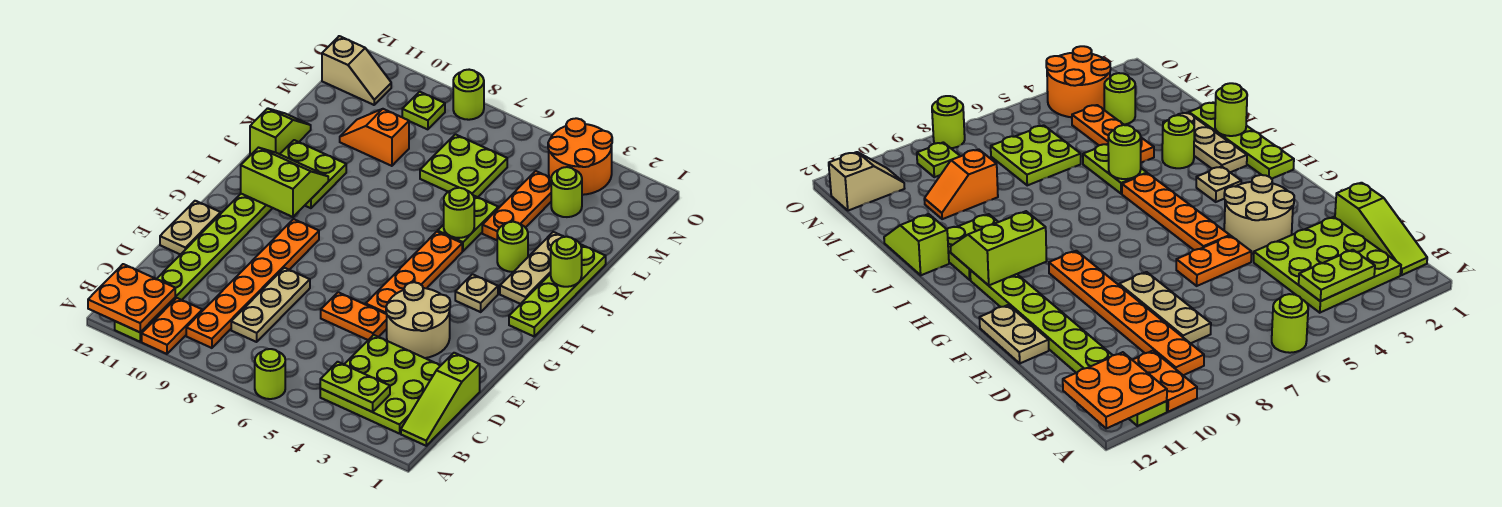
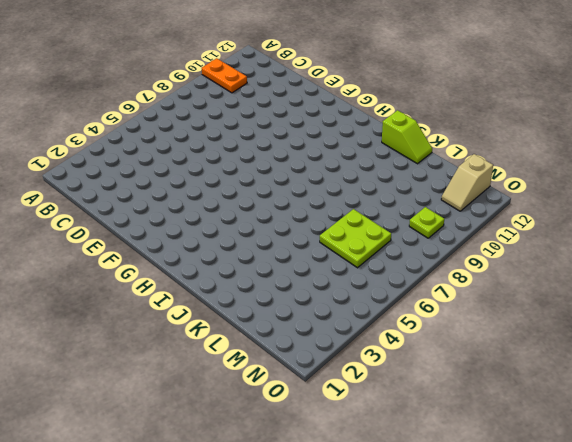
none -> lime 1x1 round brick [255,349,285,399]
none -> lime 1x8 plate [115,194,272,342]
none -> lime 1x3 slope [401,353,480,446]
none -> lime 3x3 plate [320,335,441,434]

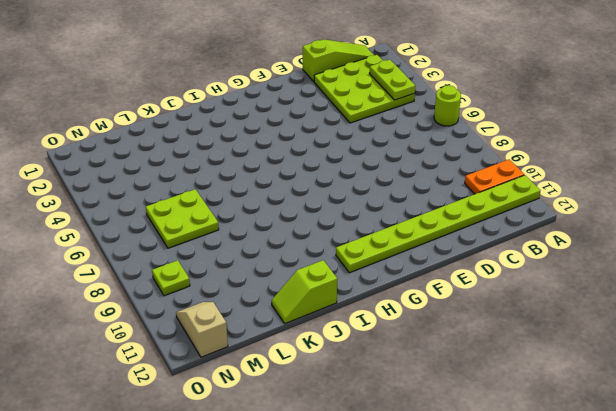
none -> orange 1x6 plate [186,219,319,348]
none -> tan 1x3 plate [231,268,310,342]
none -> tan 2x2 round brick [386,282,450,358]
none -> orange 1x2 plate [321,292,387,340]

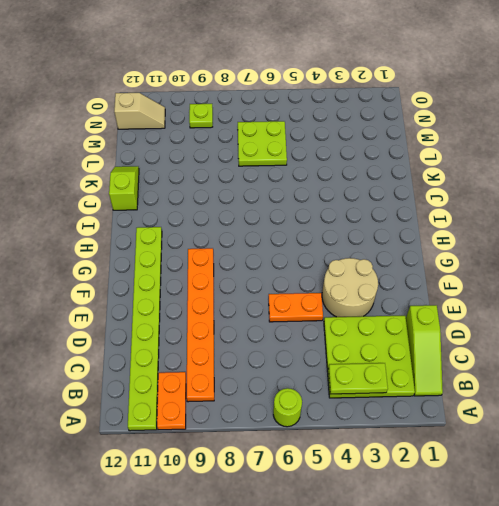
none -> tan 1x3 plate [231,268,310,342]
none -> tan 1x2 plate [160,201,221,255]
none -> orange 1x4 plate [366,232,462,314]
none -> lime 1x4 plate [509,245,606,336]

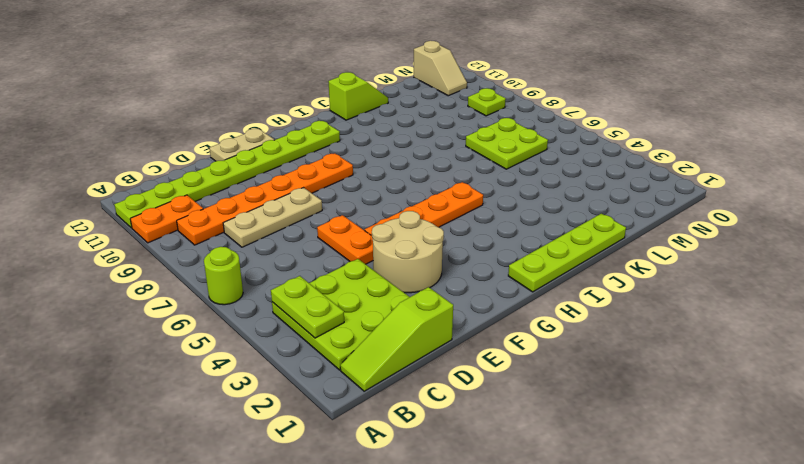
none -> tan 1x1 plate [455,274,498,312]
none -> tan 1x3 plate [500,232,564,304]
none -> lime 2x2 plate [280,140,346,208]
none -> lime 1x1 round brick [497,222,528,272]

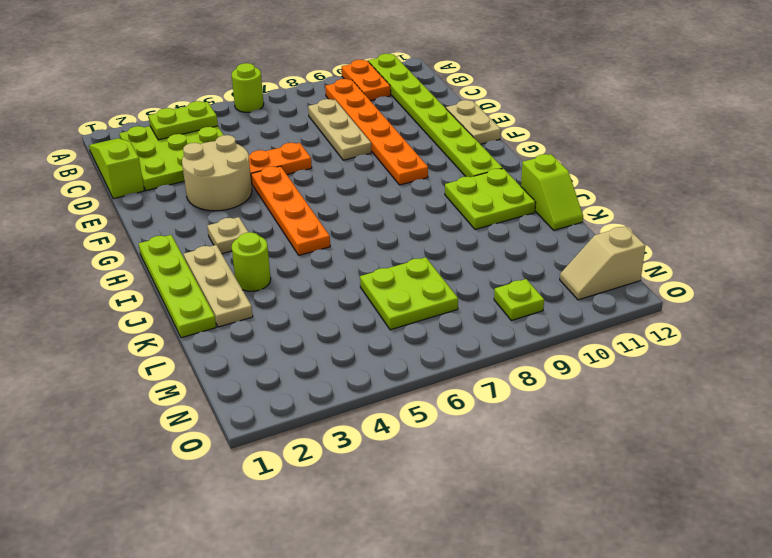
none -> lime 1x2 plate [438,196,498,251]
none -> orange 1x3 plate [482,171,551,240]
none -> orange 1x2 slope [340,109,409,166]
none -> lime 1x1 round brick [551,167,582,217]

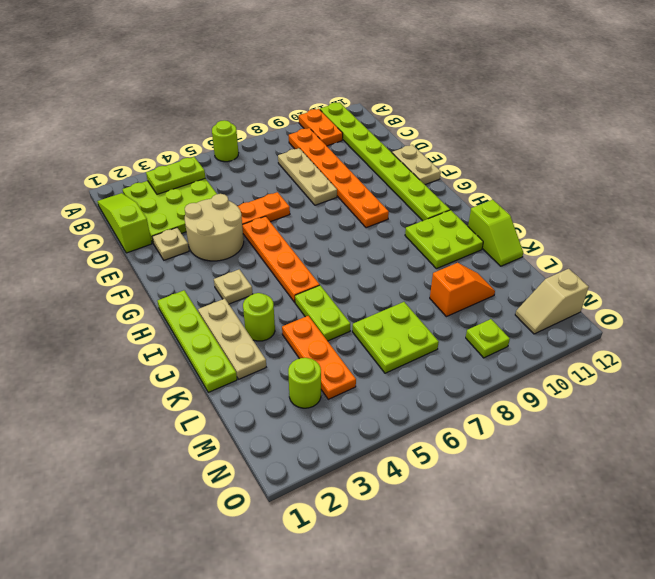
tan 1x1 plate [152,228,189,260] -> none
none -> orange 2x2 round brick [548,118,612,195]
none -> lime 1x1 round brick [453,70,484,120]
none -> orange 2x2 plate [88,264,175,332]
none -> lime 2x2 slope [241,148,328,217]

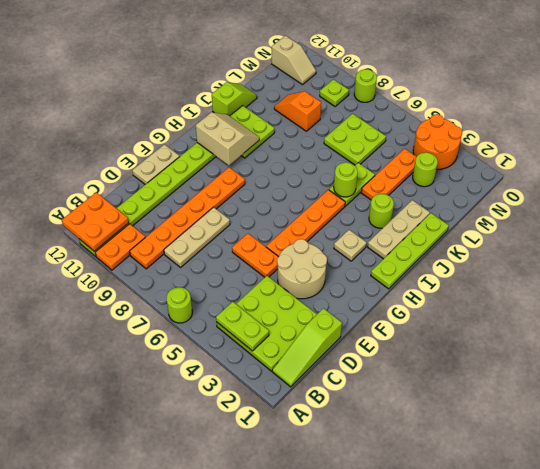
tan 2x2 slope [196,112,259,165] -> lime 2x2 slope [241,148,328,217]
none -> lime 1x1 round brick [551,237,582,287]

